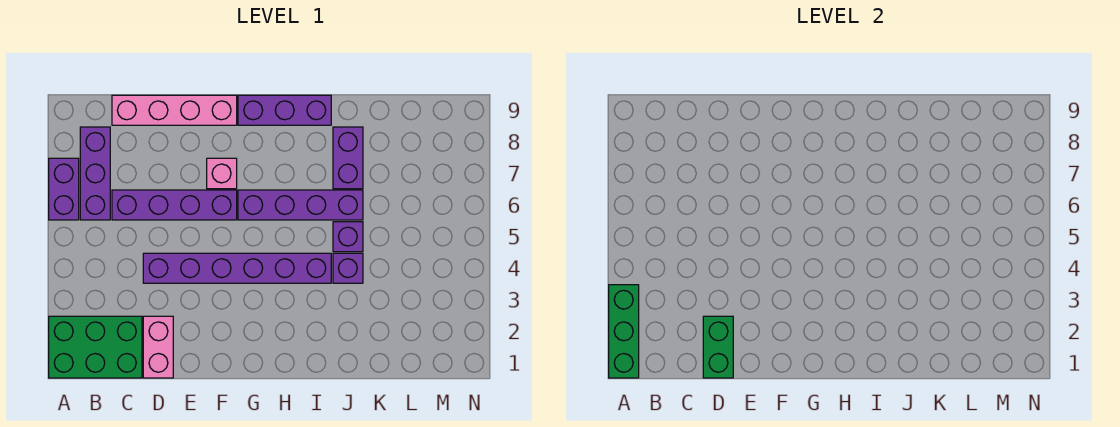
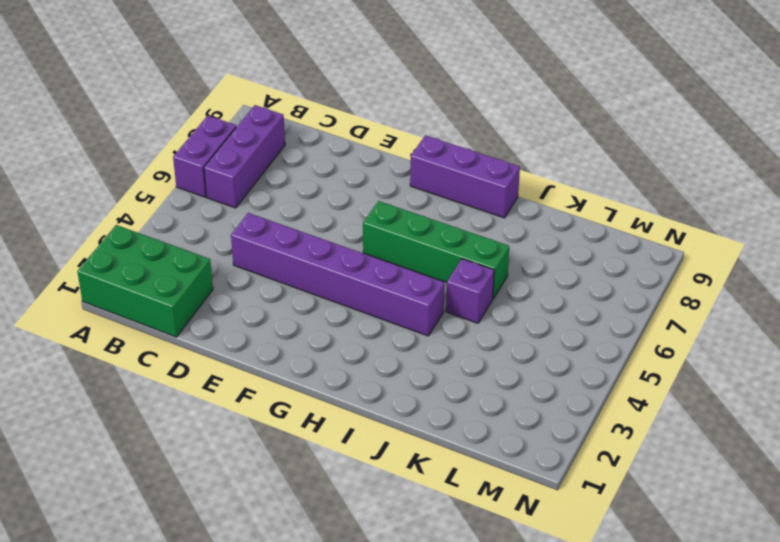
green 1x4 brick [363,201,509,299] -> purple 1x4 brick [238,190,363,220]
none -> purple 1x4 brick [112,190,237,220]
none -> pink 1x4 brick [112,95,237,125]
none -> pink 1x2 brick [143,316,173,378]

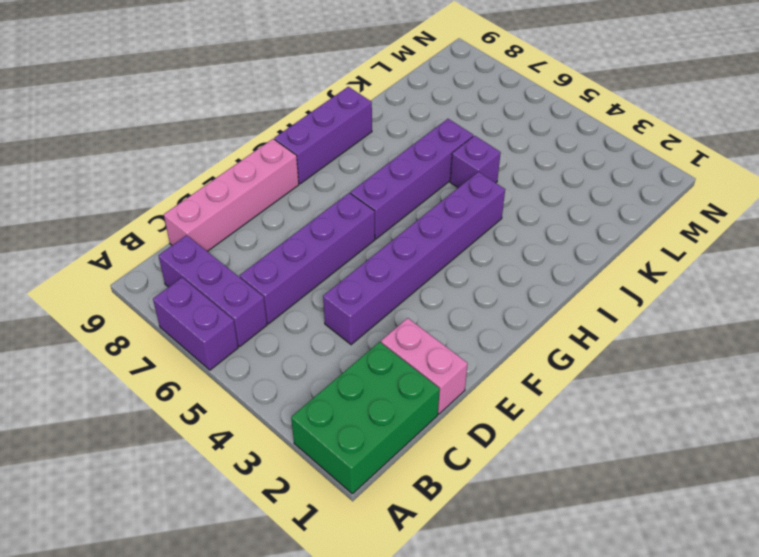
none -> pink 1x1 brick [207,158,237,189]
none -> purple 1x1 brick [333,253,363,283]
none -> purple 1x2 brick [333,127,363,189]

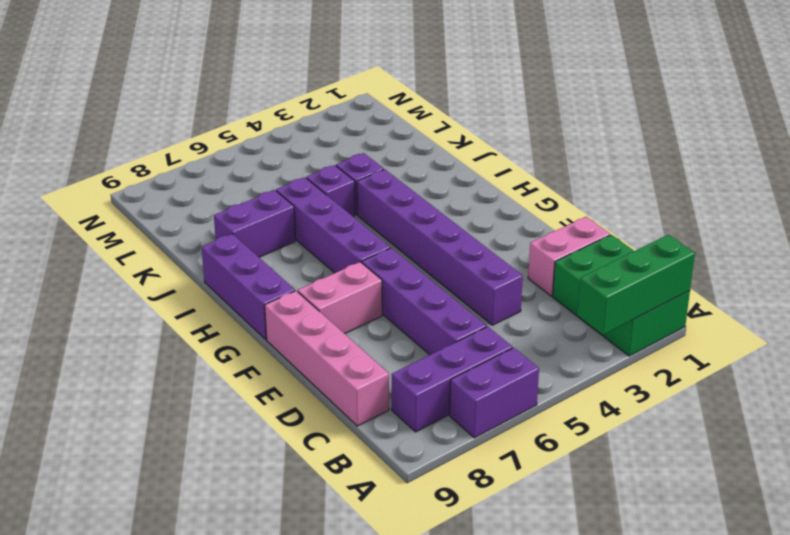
pink 1x2 brick [298,262,382,334] -> pink 1x1 brick [207,158,237,189]
none -> green 1x2 brick [703,316,733,378]

